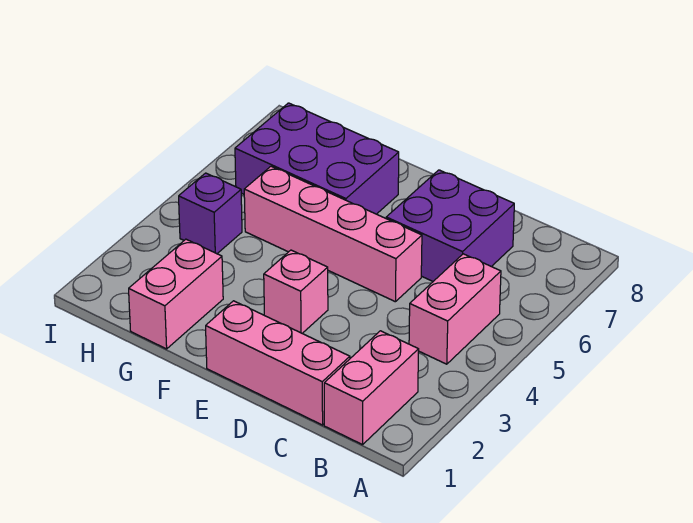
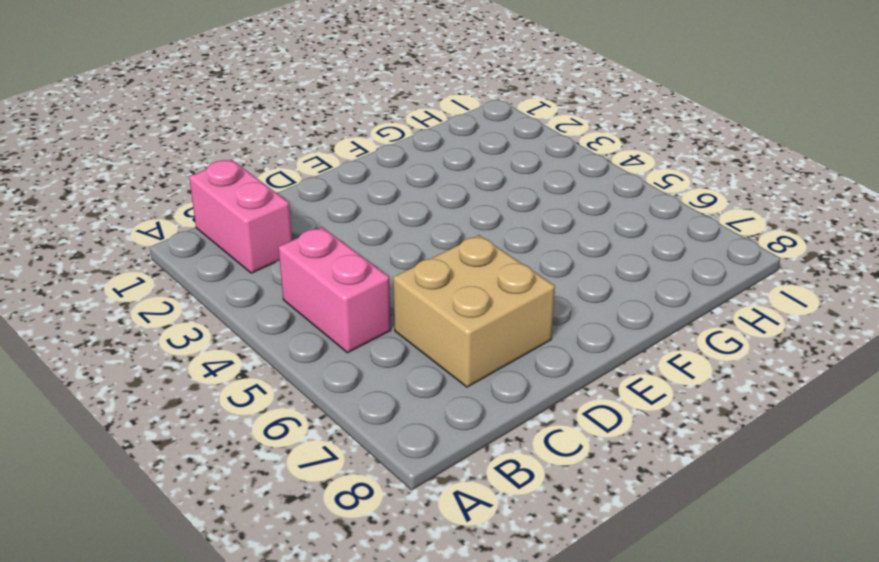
tan 2x2 brick [393,235,555,387] -> purple 2x2 brick [386,170,514,281]
none -> pink 1x3 brick [206,301,350,425]
none -> pink 1x4 brick [244,167,422,302]

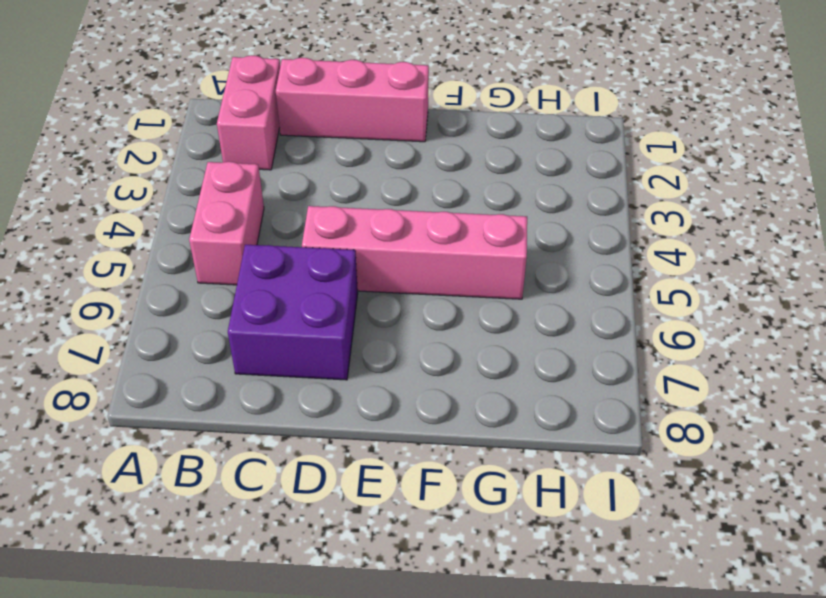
none -> pink 1x1 brick [264,250,328,333]
none -> purple 2x3 brick [235,103,399,214]

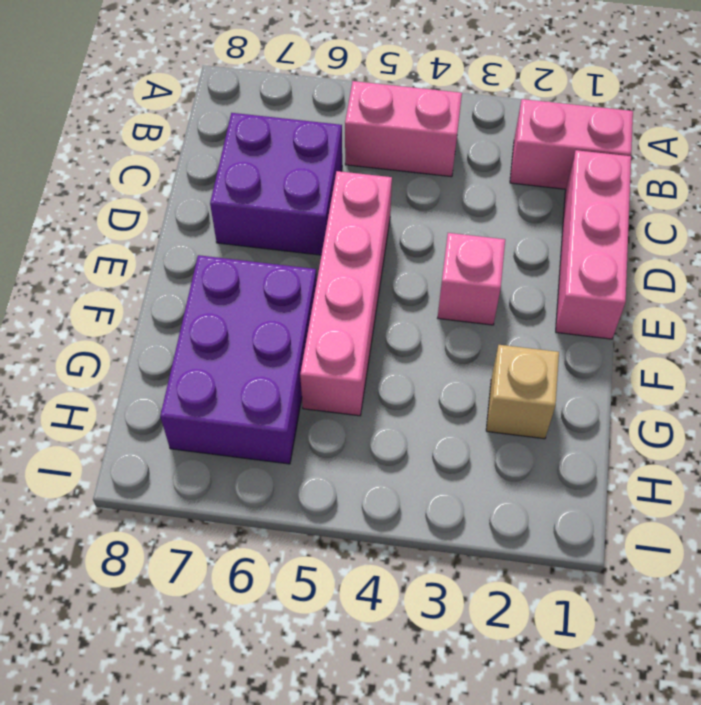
tan 1x1 brick [486,345,559,439] -> pink 1x2 brick [129,239,223,349]
none -> purple 1x1 brick [179,173,242,254]

